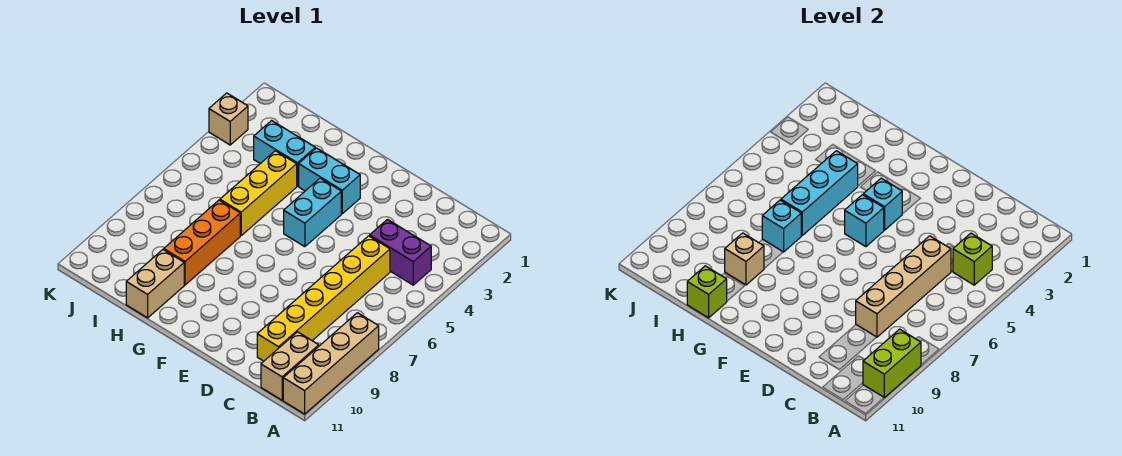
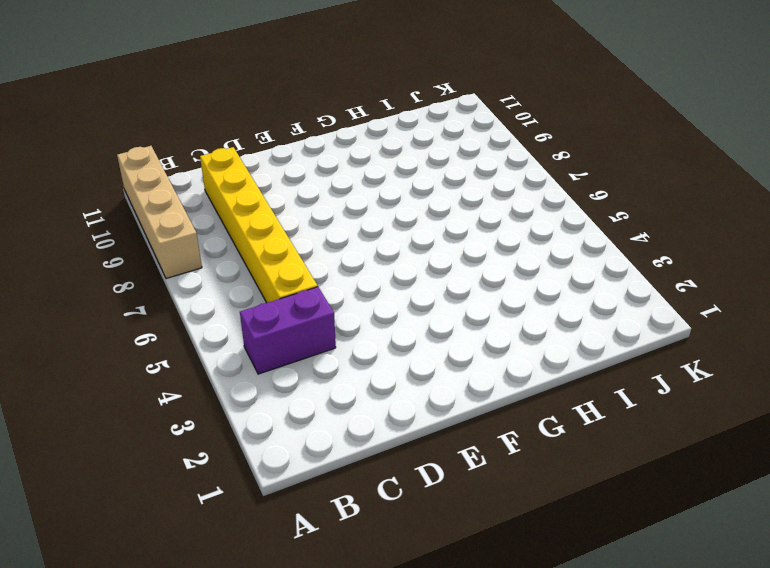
none -> tan 1x2 brick [261,332,319,400]
none -> cyan 1x2 brick [299,148,360,214]
none -> cyan 1x2 brick [284,178,341,247]

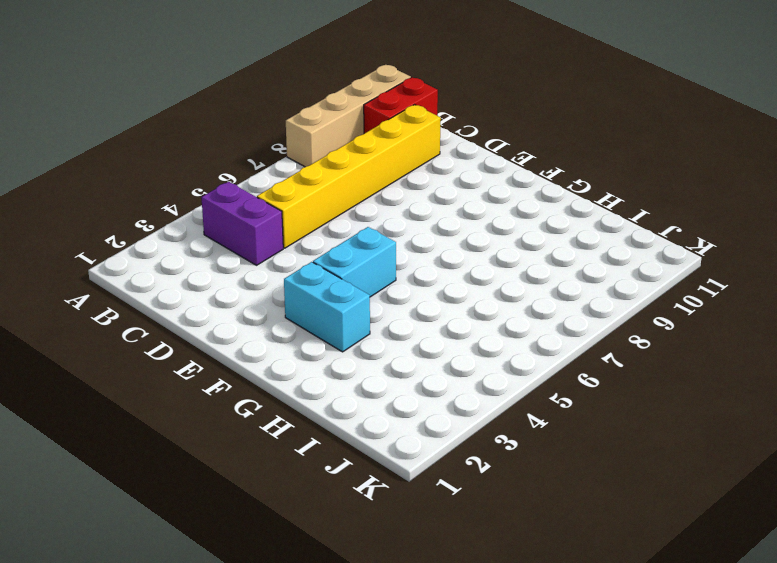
red 1x2 brick [364,77,438,133] -> tan 1x2 brick [261,332,319,400]
none -> cyan 1x2 brick [254,121,315,186]
none -> yellow 1x3 brick [220,151,297,235]
none -> orange 1x3 brick [164,200,240,285]

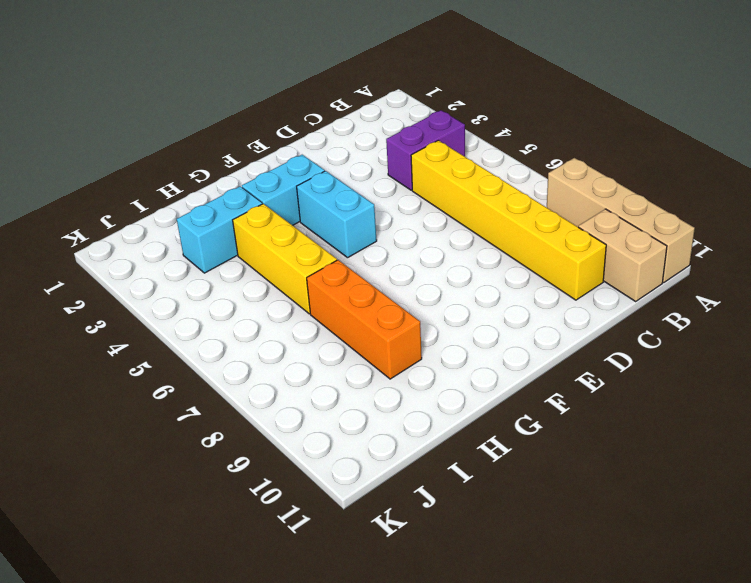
none -> tan 1x2 brick [126,250,184,318]
none -> tan 1x1 brick [209,93,248,145]
none -> lime 1x2 brick [863,329,921,397]

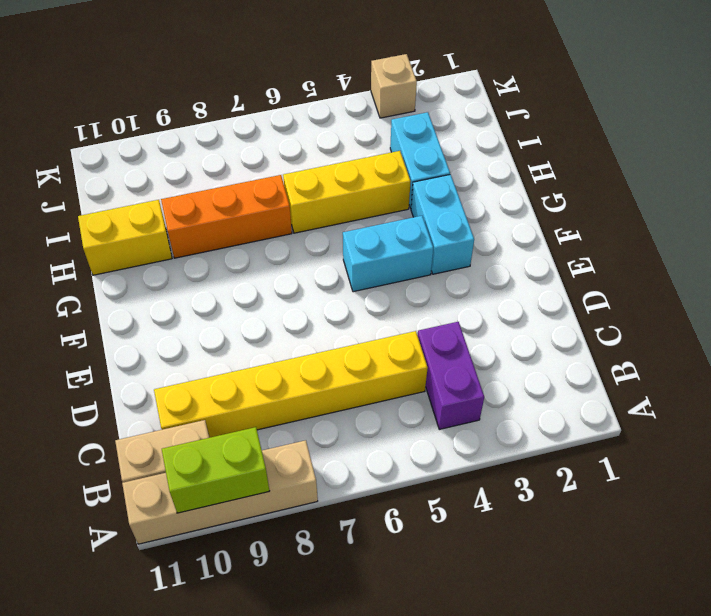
yellow 1x2 brick [78,200,172,275] -> tan 1x2 brick [126,250,184,318]
none -> lime 1x1 brick [953,233,992,285]
none -> tan 1x4 brick [856,236,951,337]
none -> cyan 1x1 brick [863,178,902,230]

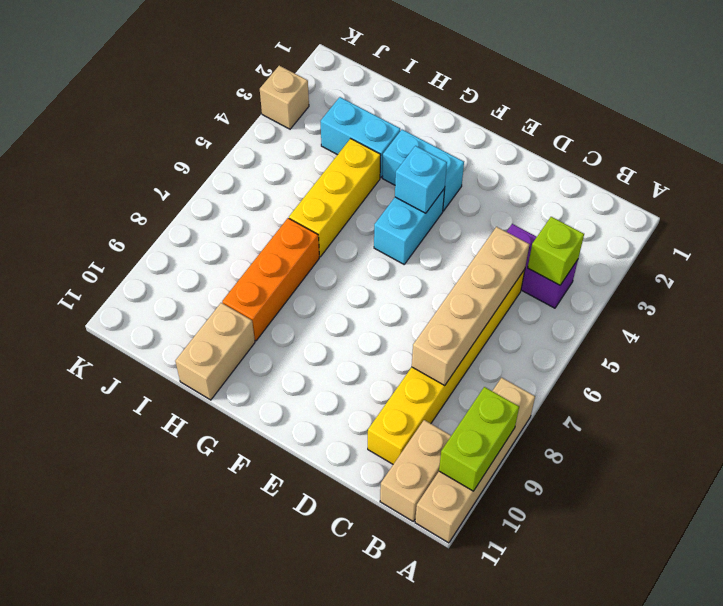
none -> cyan 1x1 brick [845,195,884,247]
none -> cyan 1x3 brick [781,151,858,235]
none -> cyan 1x1 brick [762,200,801,252]

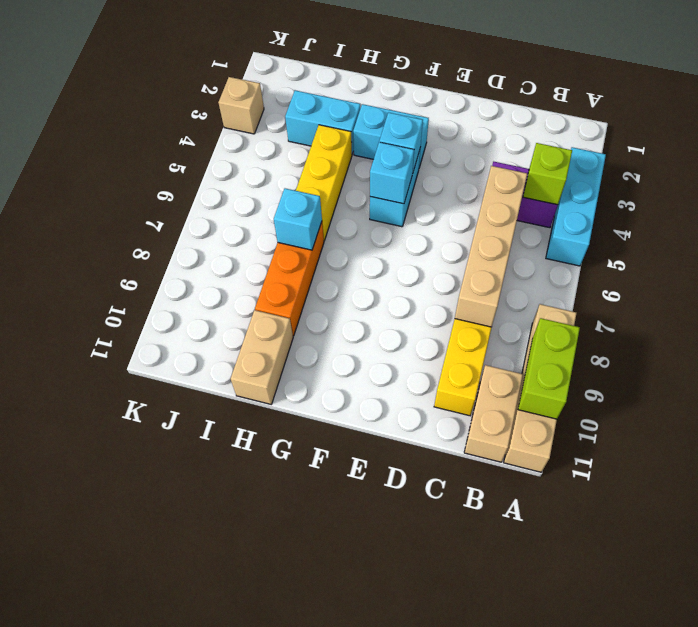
cyan 1x3 brick [546,147,606,266] -> cyan 1x3 brick moved to [781,151,858,235]
none -> tan 1x1 brick [725,233,764,285]
none -> lime 1x1 brick [687,266,727,318]

